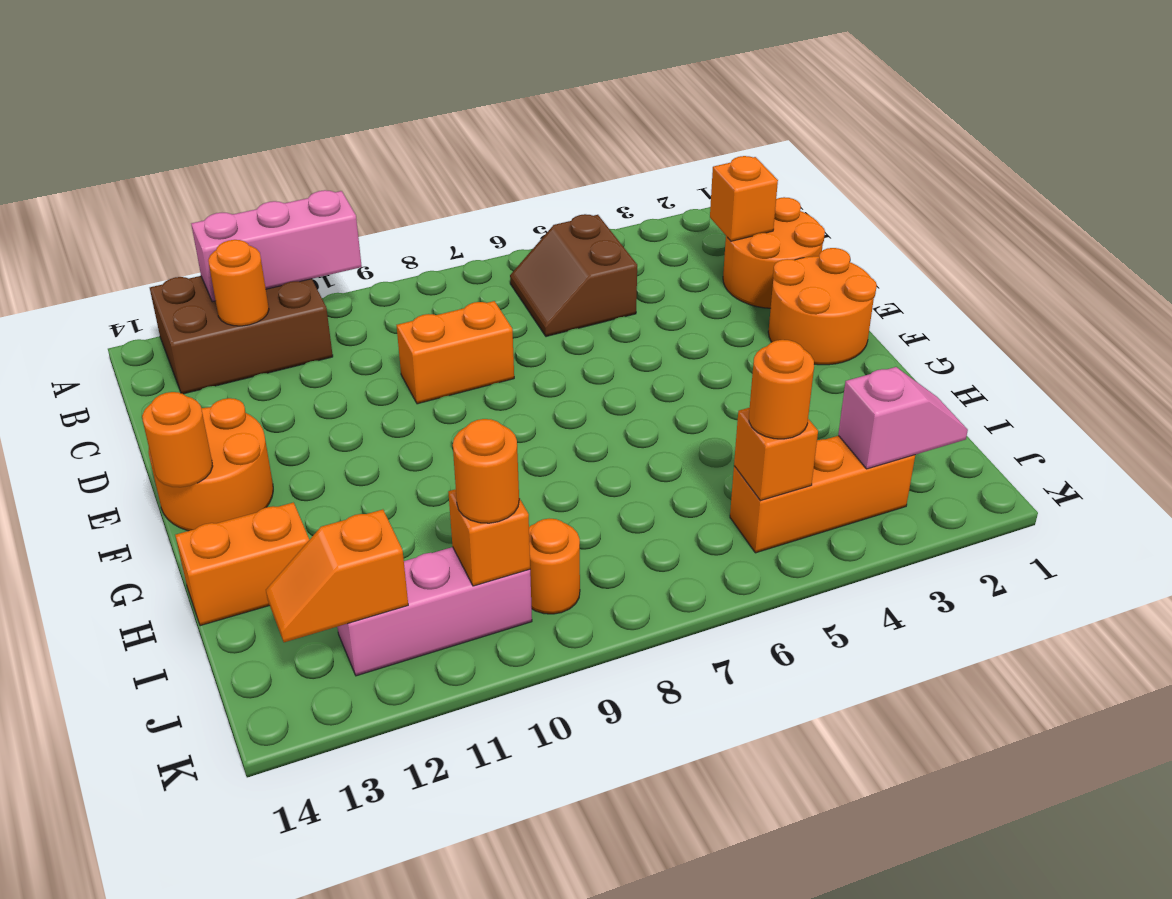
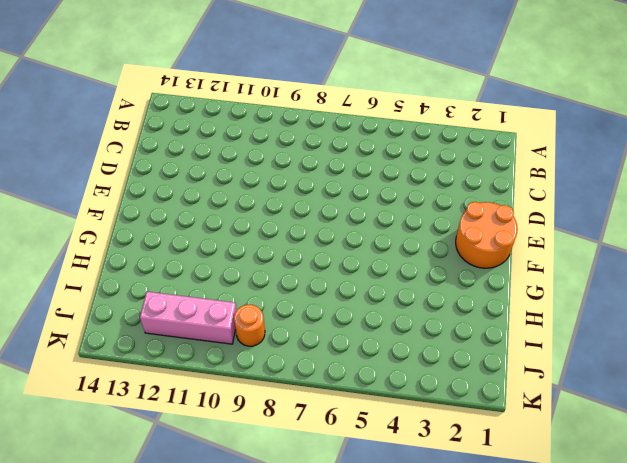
none -> brown 2x3 brick [150,276,333,394]
none -> brown 2x2 slope [510,214,637,337]
none -> orange 2x2 round brick [723,197,825,308]

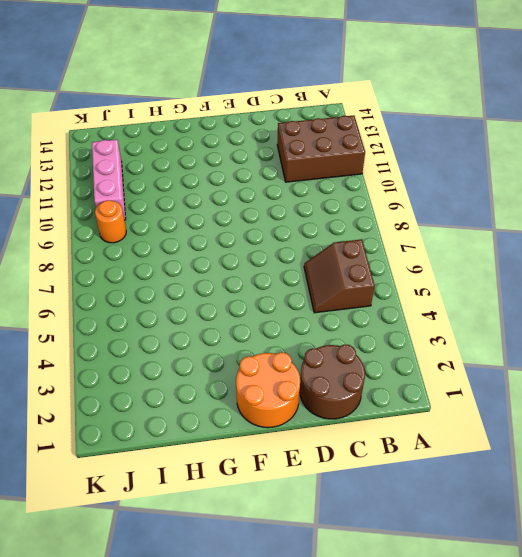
brown 2x3 brick [277,115,365,182] -> brown 2x3 brick turned to [150,276,333,394]
brown 2x2 slope [304,239,375,313] -> brown 2x2 slope turned to [510,214,637,337]
brown 2x2 round brick [300,344,365,419] -> orange 2x2 round brick [723,197,825,308]
none -> orange 1x2 brick [397,301,514,404]
none -> orange 2x2 round brick [149,398,273,531]
none -> orange 1x2 brick [175,503,309,626]

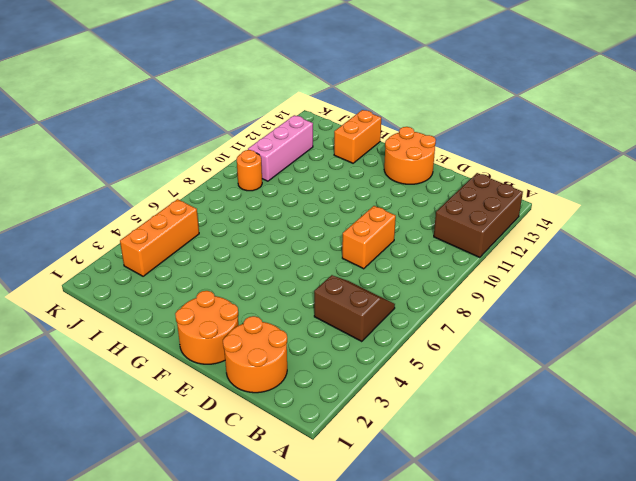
none -> pink 1x3 brick [191,190,362,302]
none -> orange 1x1 round brick [208,240,269,326]
none -> orange 1x1 brick [710,156,778,241]

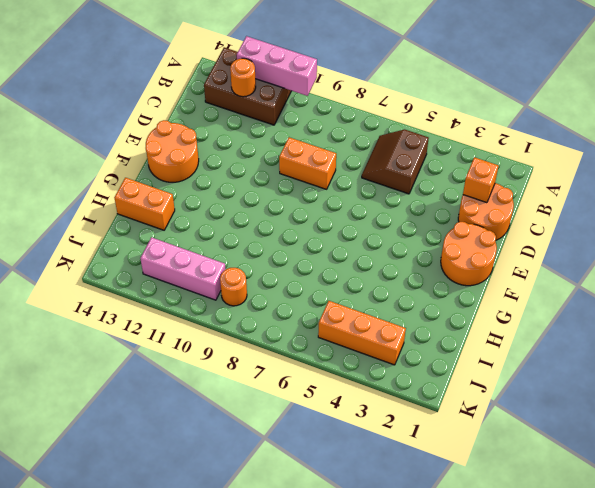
none -> orange 1x1 round brick [142,392,213,487]
none -> pink 1x2 slope [838,367,968,469]
none -> orange 1x1 brick [734,408,818,501]

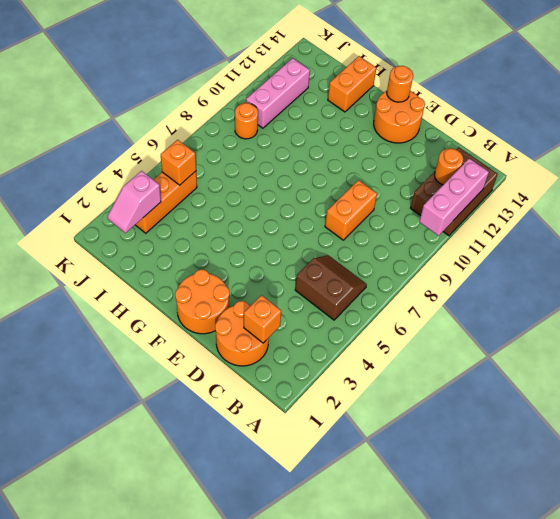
none -> orange 1x1 brick [448,489,530,586]
none -> orange 1x2 slope [266,510,408,642]
none -> orange 1x1 round brick [749,340,814,439]

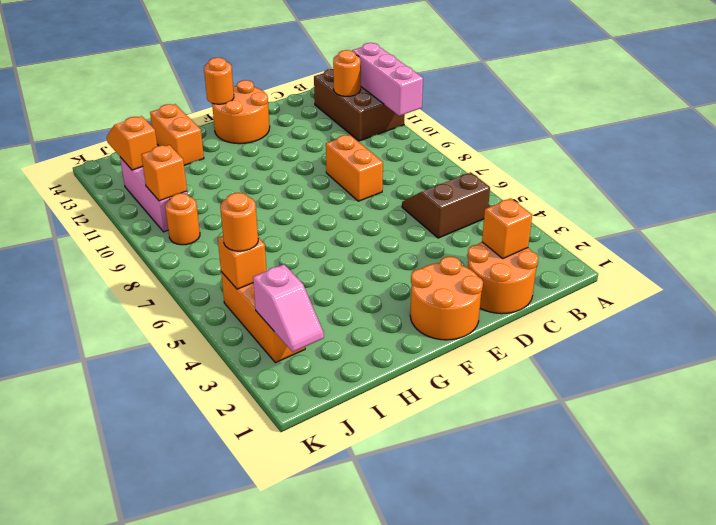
none -> orange 1x1 round brick [453,419,519,523]

